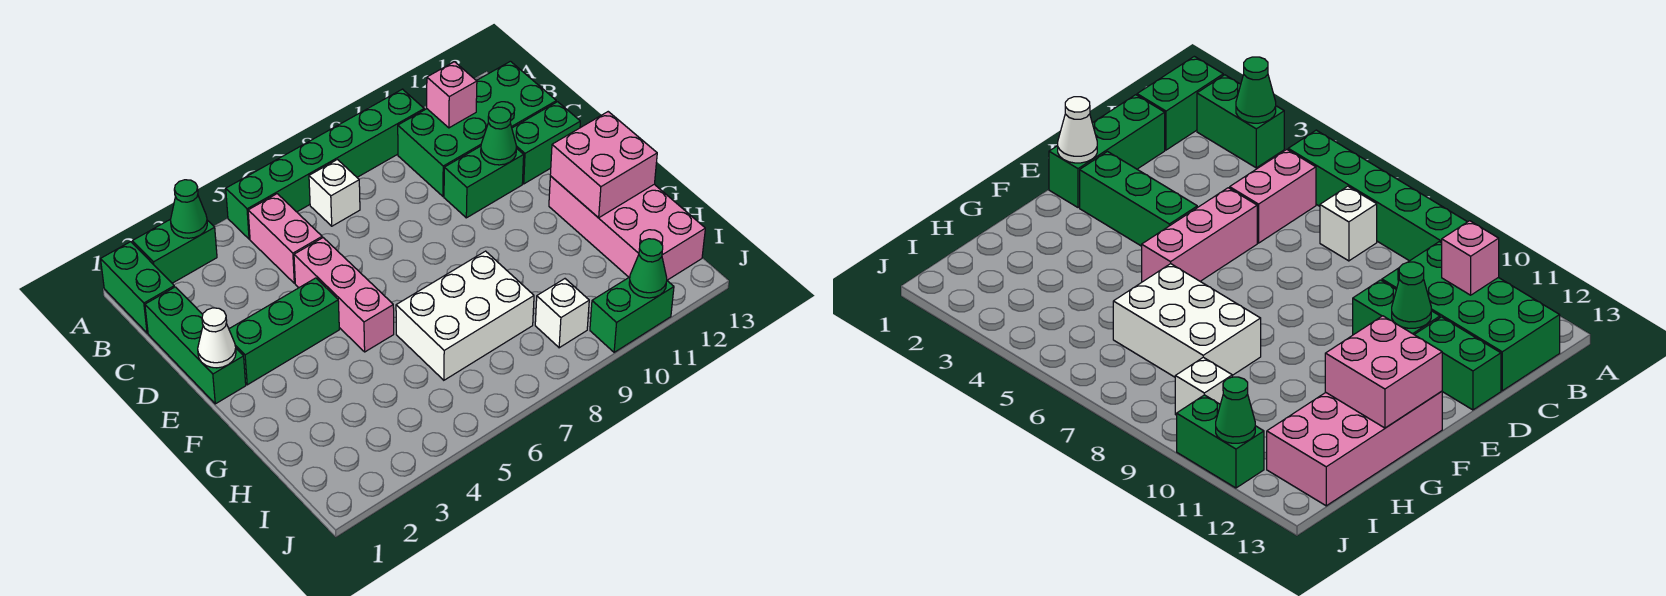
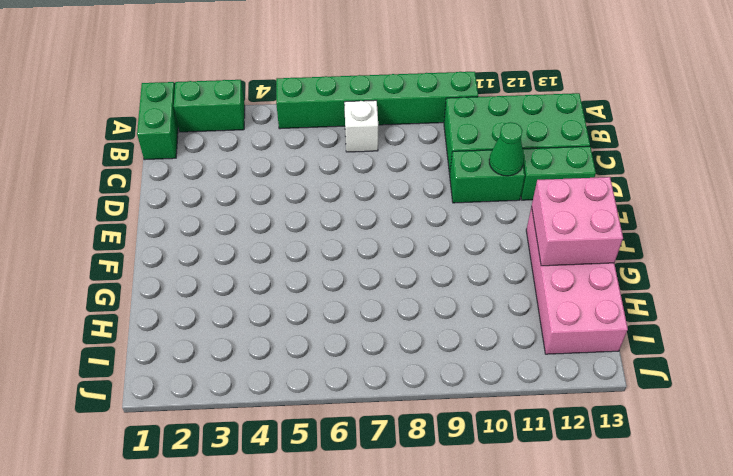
none -> pink 1x2 brick [248,194,322,283]
none -> green 1x3 brick [145,287,246,404]
none -> pink 1x3 brick [294,238,394,352]

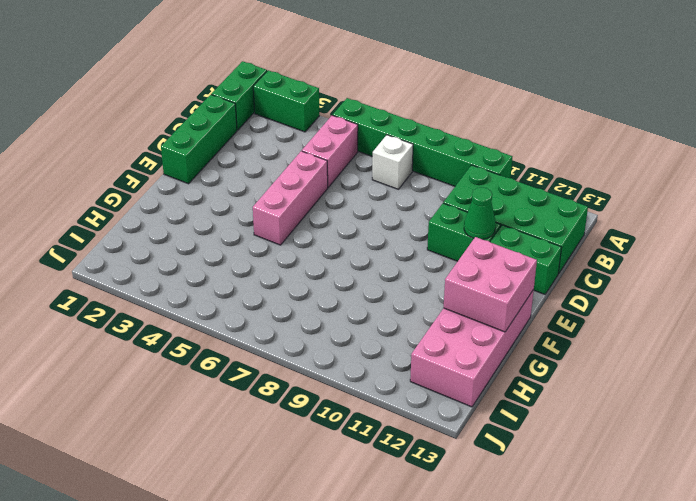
none -> green 1x3 brick [229,278,339,385]
none -> white 2x3 brick [396,251,534,380]
none -> white 1x1 brick [535,279,589,348]

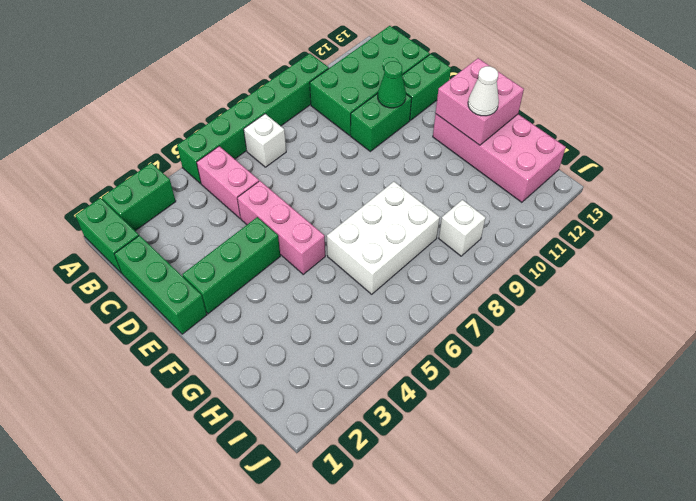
white 1x1 cone [468,66,499,116] -> white 1x1 cone moved to [198,308,236,368]
none -> green 1x2 brick [590,277,674,352]
none -> green 1x1 cone [170,180,207,238]
none -> pink 1x1 brick [427,62,477,128]

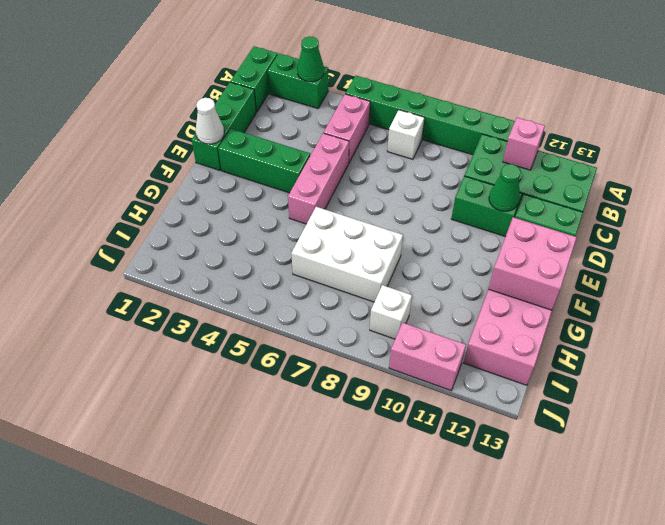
pink 1x2 brick [389,323,466,390] -> green 1x2 brick [590,277,674,352]
none -> green 1x1 cone [629,239,667,298]

